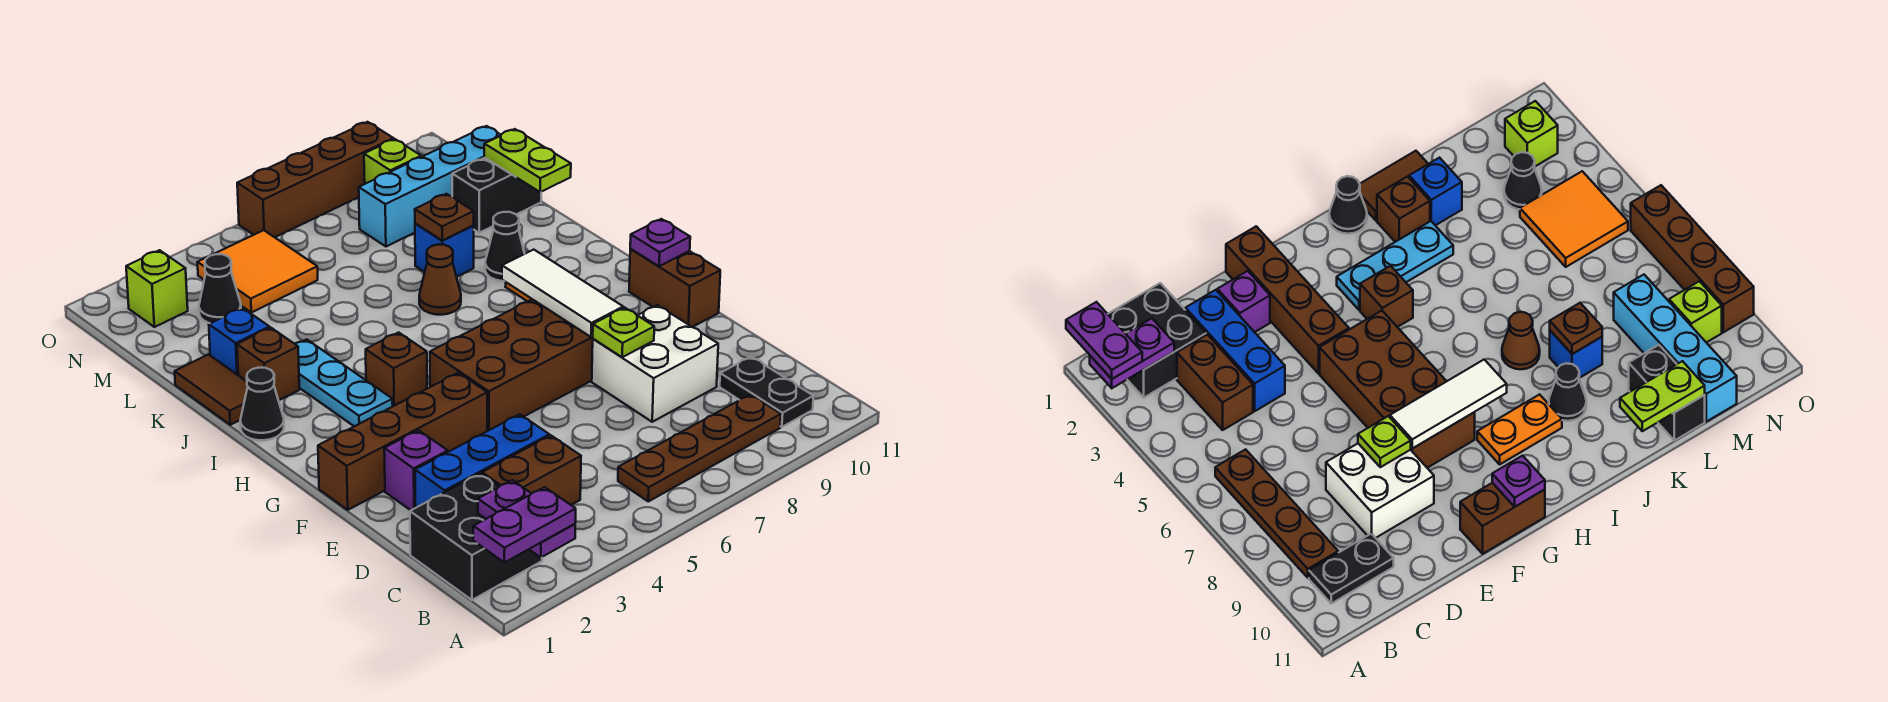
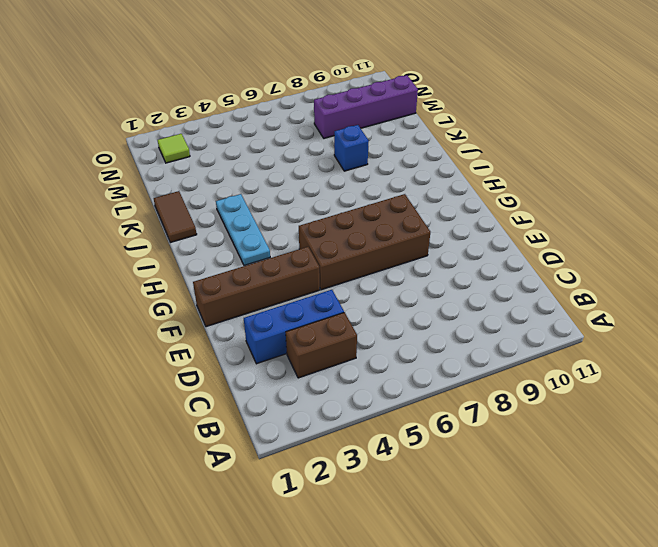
purple 1x4 brick [314,75,418,138] -> cyan 1x4 brick [359,126,501,247]
lime 1x1 tile [158,134,190,163] -> lime 1x1 brick [126,250,188,327]
none -> black 2x2 brick [410,473,542,600]
none -> brown 1x4 plate [618,394,781,501]
none -> black 1x2 plate [720,357,814,427]
none -> white 2x2 brick [592,305,718,422]

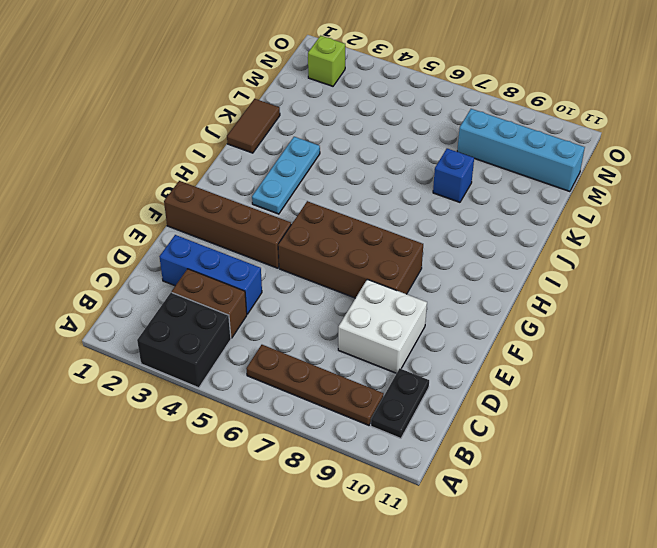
black 2x2 brick [137,292,231,388] -> black 2x2 brick moved to [410,473,542,600]
none -> purple 1x1 brick [384,430,448,510]
none -> brown 1x2 brick [629,249,720,327]
none -> brown 1x1 brick [366,332,427,406]
none -> orange 1x2 plate [1477,394,1562,464]

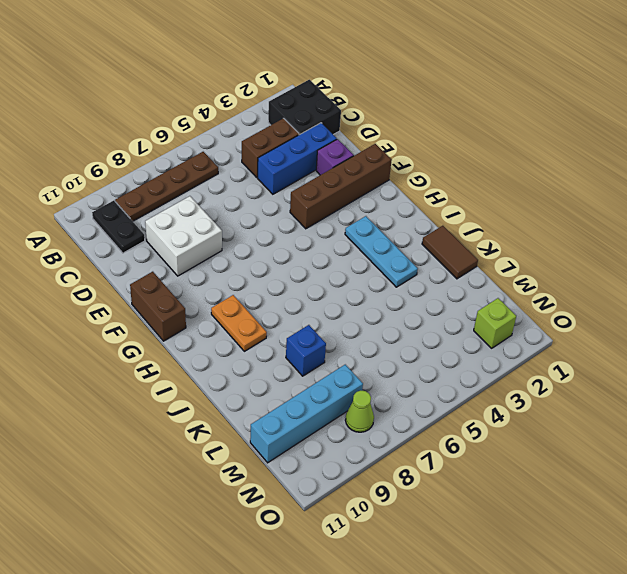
lime 1x1 cone [345,391,374,432] -> none
none -> brown 2x4 brick [430,299,593,431]
none -> brown 1x1 brick [366,332,427,406]
none -> black 1x1 cone [240,368,284,440]
none -> brown 1x1 brick [237,328,299,400]

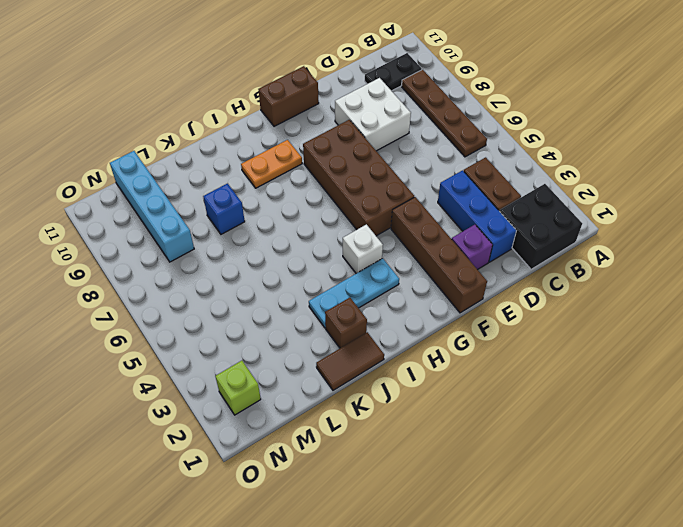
white 1x1 brick [343,224,383,273] -> brown 1x1 brick [366,332,427,406]
none -> black 1x1 cone [240,368,284,440]
none -> brown 1x1 cone [419,245,461,315]
none -> black 1x1 cone [485,212,525,281]
none -> blue 1x1 brick [209,308,269,375]

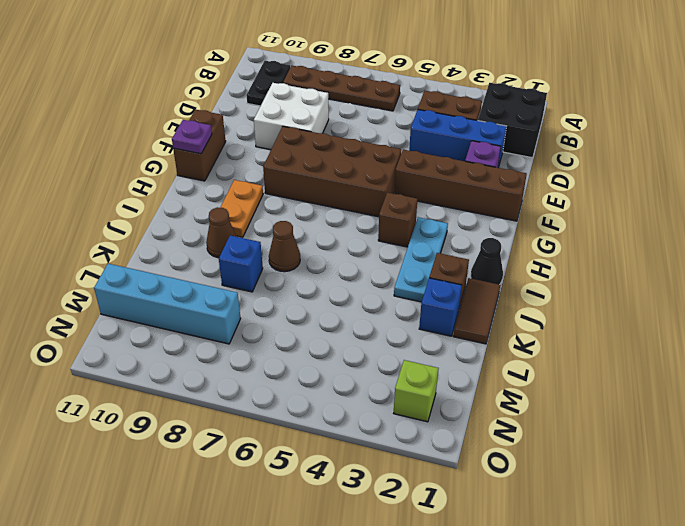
brown 1x1 cone [206,207,236,258] -> black 1x1 cone [485,212,525,281]
none -> black 1x2 brick [452,158,541,233]
none -> black 1x1 cone [199,254,241,323]
none -> orange 2x2 tile [197,230,318,312]
none -> lime 1x1 brick [364,139,421,184]

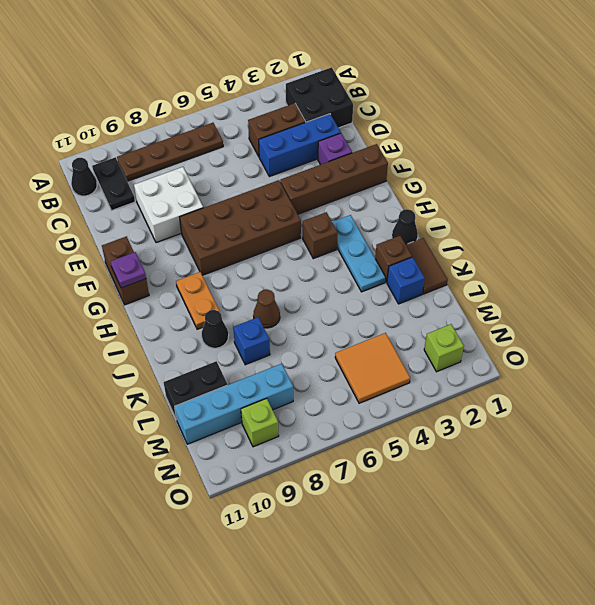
black 1x1 cone [71,158,97,196] -> black 1x1 cone moved to [199,254,241,323]
none -> brown 1x4 brick [237,122,394,237]
none -> purple 1x2 plate [478,480,575,557]
none -> lime 1x1 plate [593,308,654,357]
none -> white 1x3 tile [502,250,623,337]

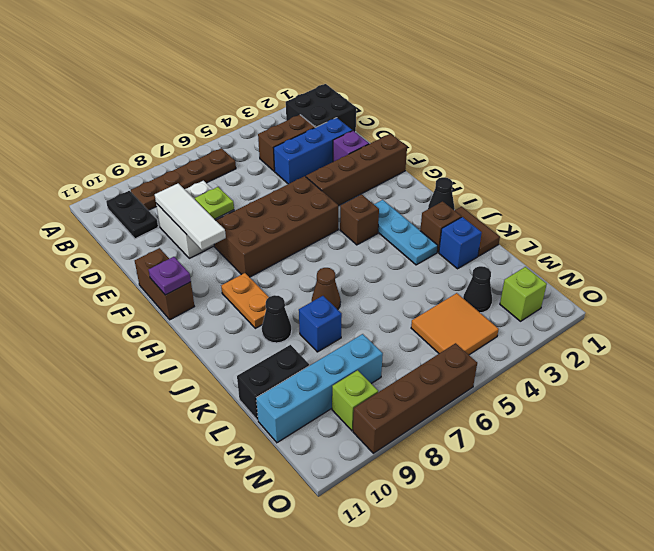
white 1x3 tile [155,183,226,250] -> white 1x3 tile moved to [502,250,623,337]
none -> purple 1x2 plate [478,480,575,557]
none -> brown 1x1 plate [415,194,474,240]
none -> lime 1x2 plate [484,129,571,192]
none -> purple 1x2 plate [473,487,576,563]

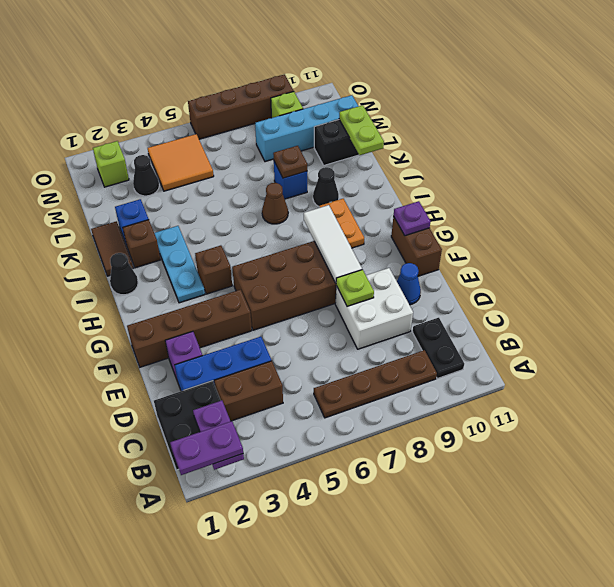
blue 1x1 cone [397,263,421,305] -> none

